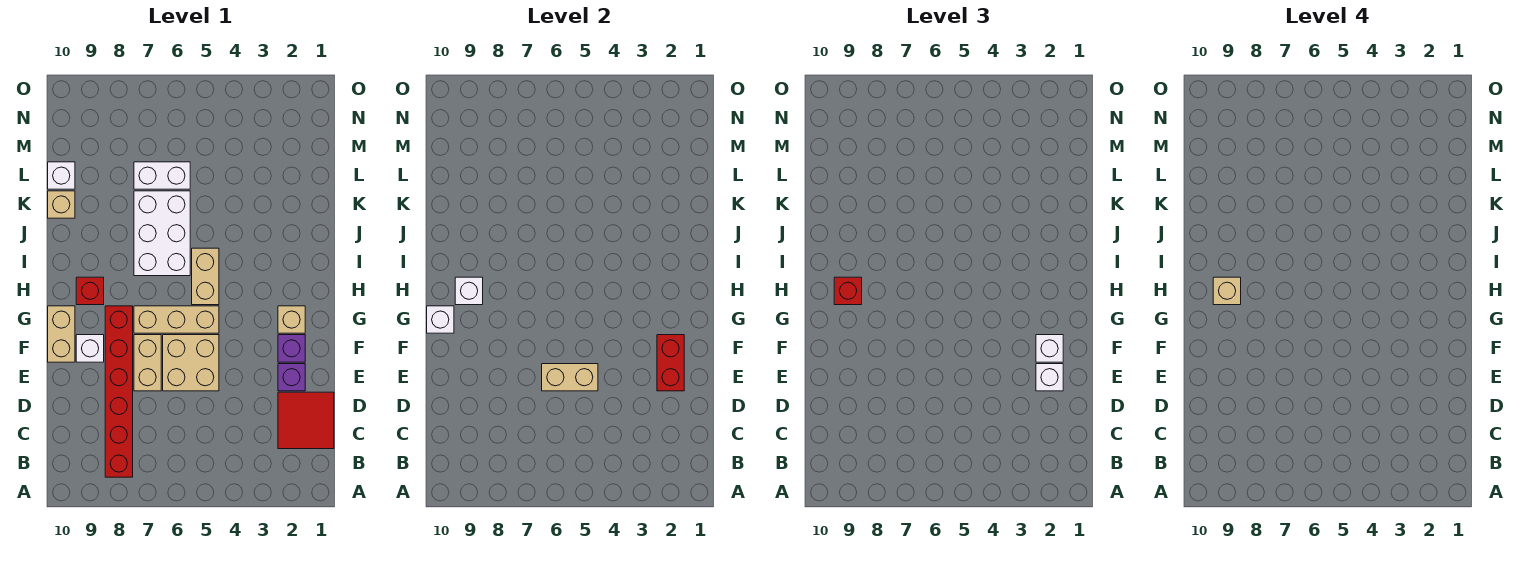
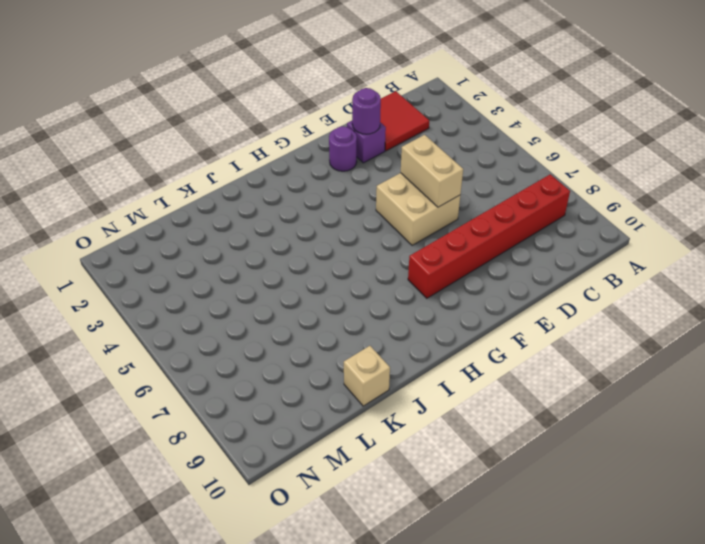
purple 1x1 round brick [352,88,381,134] -> red 1x2 brick [657,335,684,391]
purple 1x1 round brick [329,126,357,171] -> purple 1x1 brick [278,335,305,362]
none -> tan 1x2 brick [134,335,161,391]
none -> white 1x1 brick [76,335,104,362]
none -> tan 1x2 brick [48,306,75,362]

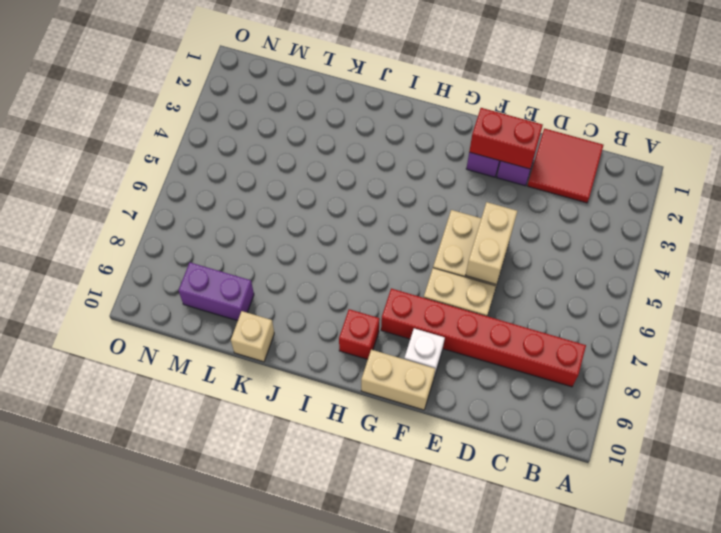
purple 1x2 brick [178,263,254,321] -> none
none -> tan 1x1 brick [278,306,305,333]
none -> tan 1x3 brick [134,306,219,333]
none -> tan 1x2 brick [192,248,219,305]

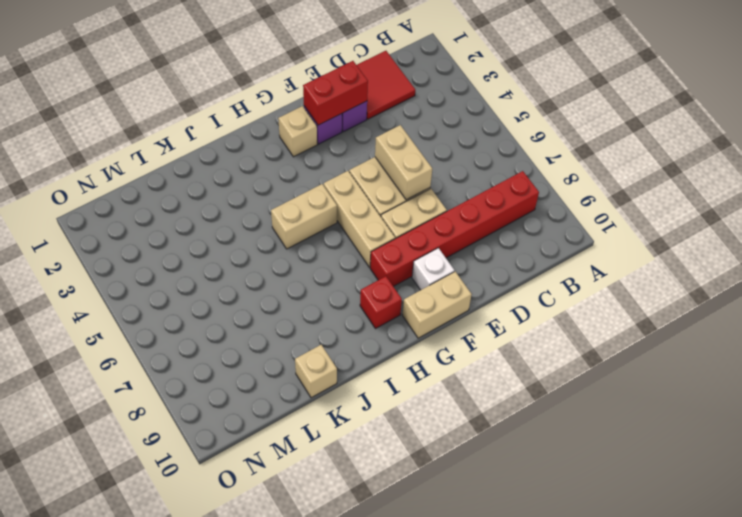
none -> white 2x3 brick [134,191,190,276]
none -> white 1x2 brick [134,162,190,189]
none -> white 1x1 brick [48,162,75,189]

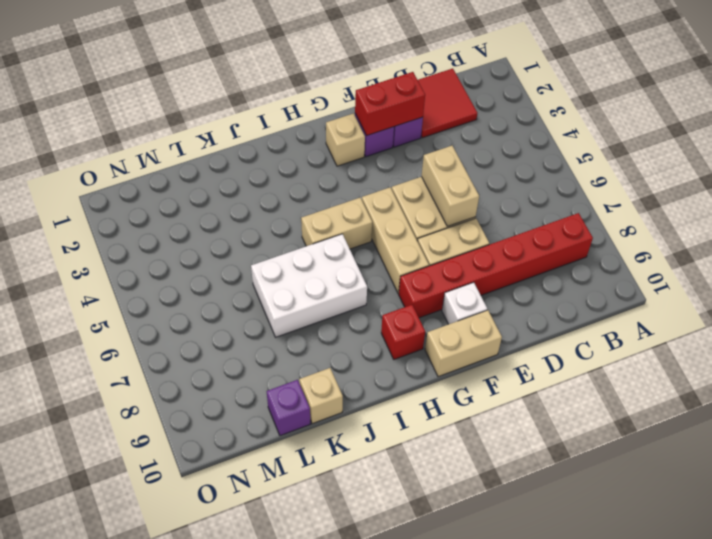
purple 1x1 brick [267,380,310,436] -> white 1x1 brick [48,162,75,189]
none -> white 1x2 brick [134,162,190,189]
none -> white 1x1 brick [427,306,454,333]
none -> white 1x1 brick [455,277,483,305]

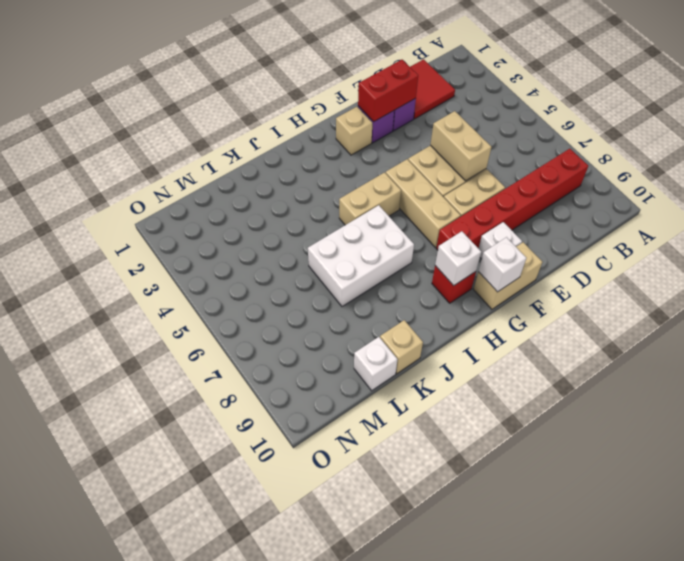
none -> white 1x2 brick [134,162,190,189]
none -> white 1x1 brick [1036,364,1063,391]
none -> white 1x1 brick [1036,335,1063,362]

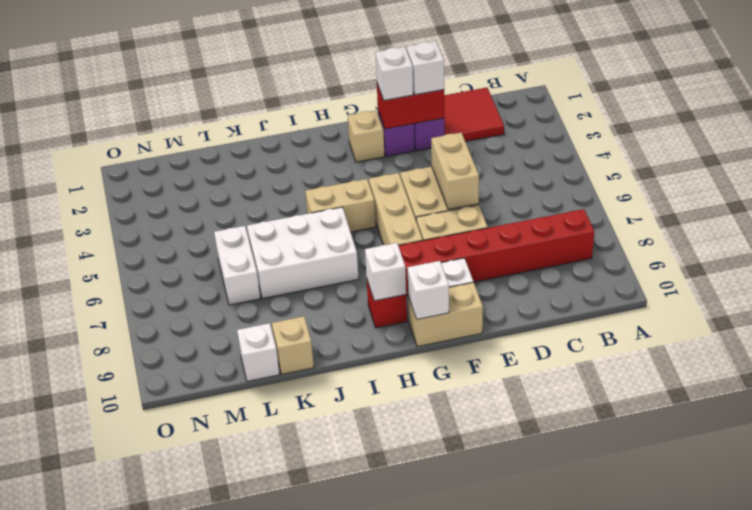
none -> red 1x1 brick [834,277,862,305]
none -> tan 1x1 brick [1213,277,1241,305]

